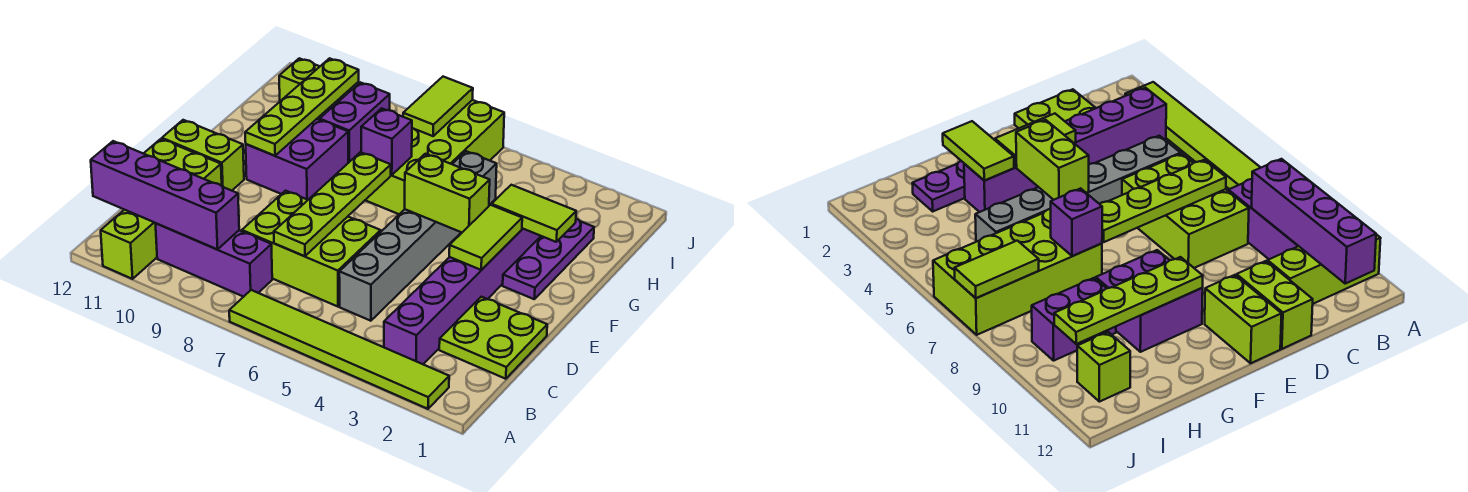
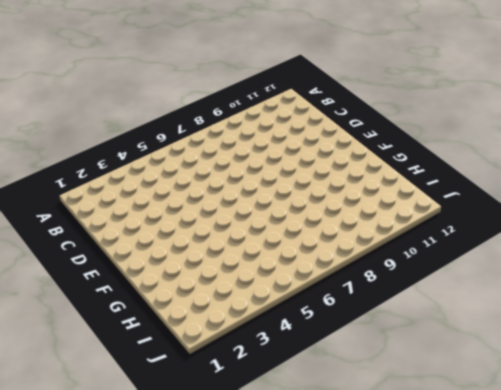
none -> lime 1x6 tile [229,290,449,409]
none -> lime 1x3 brick [101,210,157,279]
none -> purple 1x6 brick [384,228,541,364]

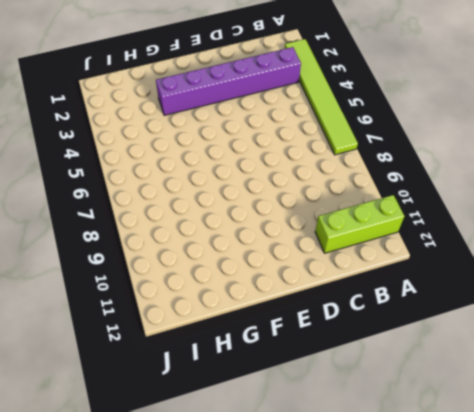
none -> purple 1x3 brick [155,223,272,297]
none -> lime 2x2 plate [439,297,547,379]
none -> grey 1x6 brick [339,151,497,321]

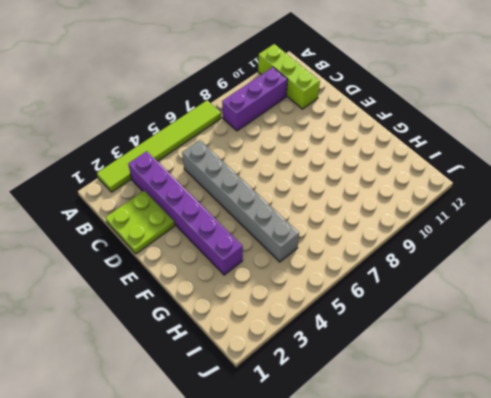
none -> lime 2x3 brick [242,191,381,307]
none -> lime 1x2 brick [143,139,222,186]
none -> lime 1x2 brick [162,120,244,191]

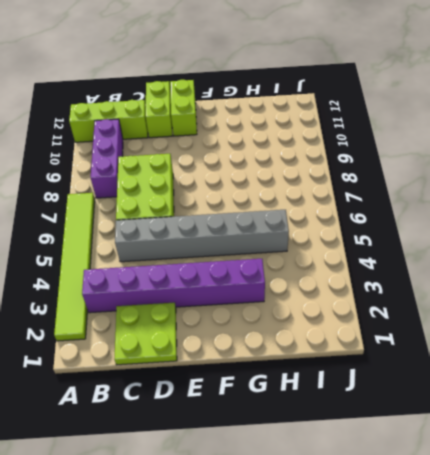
none -> purple 1x3 plate [503,218,594,299]
none -> purple 2x2 brick [246,119,348,200]
none -> lime 2x4 brick [365,100,504,214]

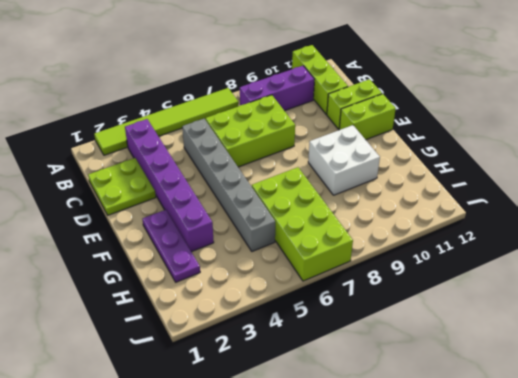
white 2x2 brick [308,125,380,195] -> purple 2x2 brick [246,119,348,200]
none -> purple 1x2 brick [320,82,390,163]
none -> lime 1x1 brick [279,58,320,101]
none -> purple 1x4 brick [91,141,239,249]

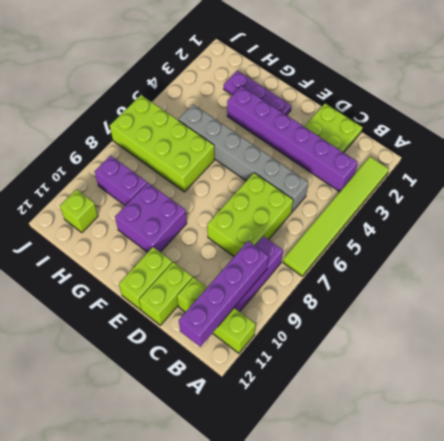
none -> lime 1x4 plate [274,152,391,256]
none -> lime 1x2 tile [449,205,522,270]
none -> lime 1x2 brick [405,154,490,232]

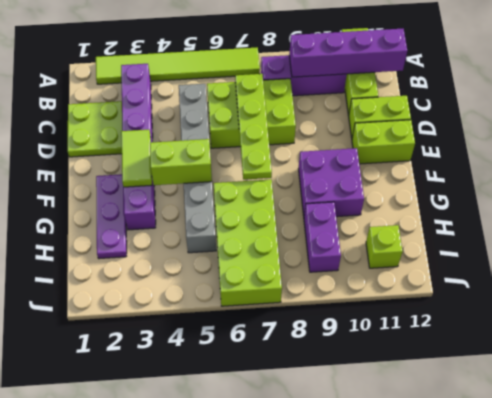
none -> lime 1x4 plate [245,58,359,156]
none -> lime 1x2 tile [492,185,576,242]
none -> purple 1x1 brick [361,108,412,175]

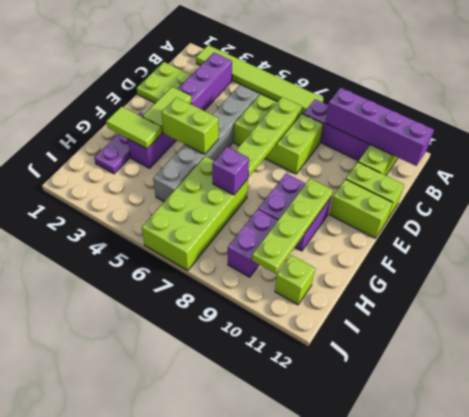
none -> lime 1x2 tile [403,77,473,136]

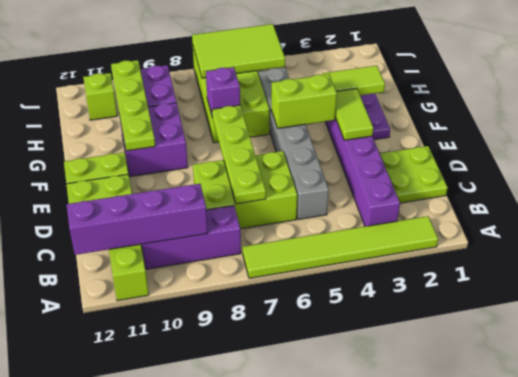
lime 2x3 tile [192,24,285,78] -> lime 1x2 tile [403,77,473,136]

